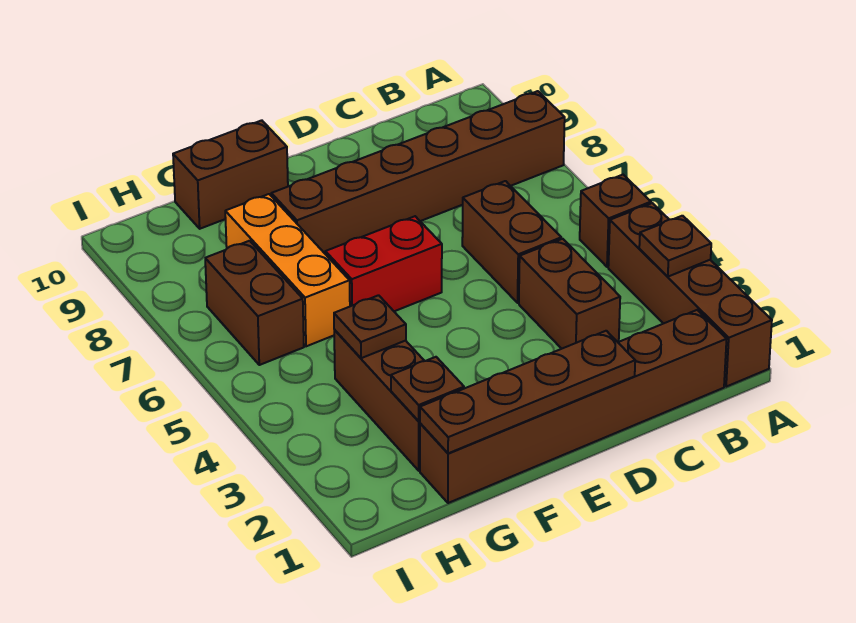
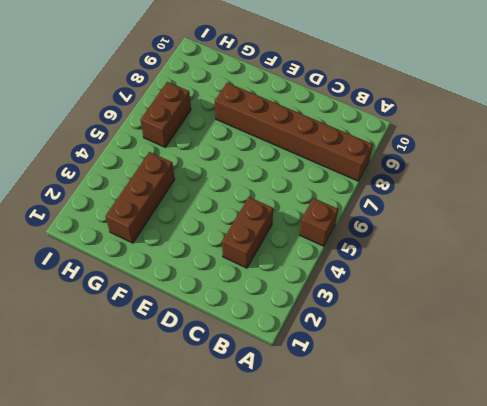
none -> brown 1x4 brick [608,203,772,387]
none -> brown 1x6 brick [420,310,727,503]
none -> brown 1x2 brick [462,181,561,303]

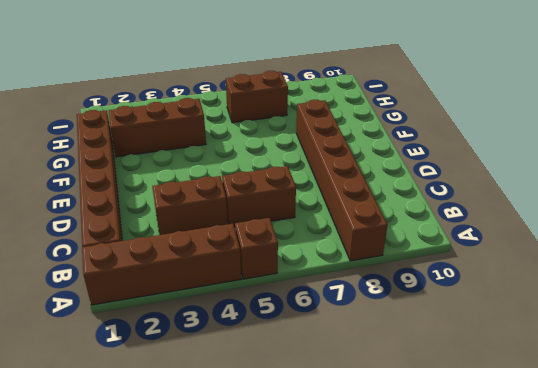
none -> red 1x2 brick [325,216,442,311]
none -> brown 1x2 brick [173,120,288,229]
none -> orange 1x3 brick [225,194,350,346]

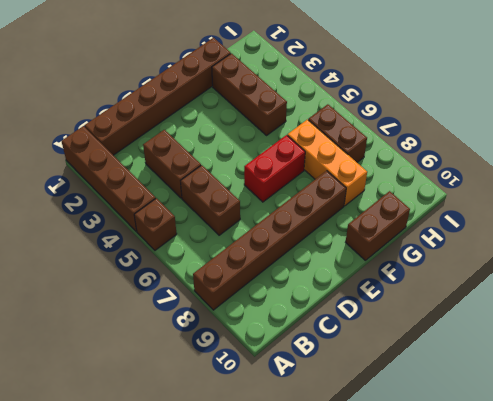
none -> brown 1x1 plate [639,216,711,277]
none -> brown 1x4 plate [420,331,635,453]
none -> brown 1x1 plate [391,357,464,421]

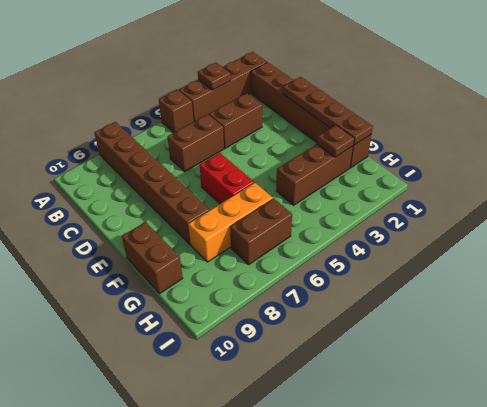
none -> brown 1x1 plate [334,295,406,358]

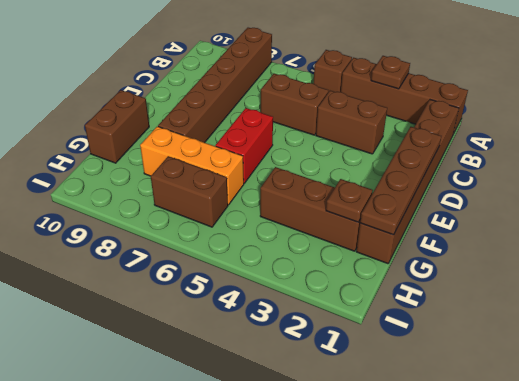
none -> brown 1x1 plate [334,295,406,358]

